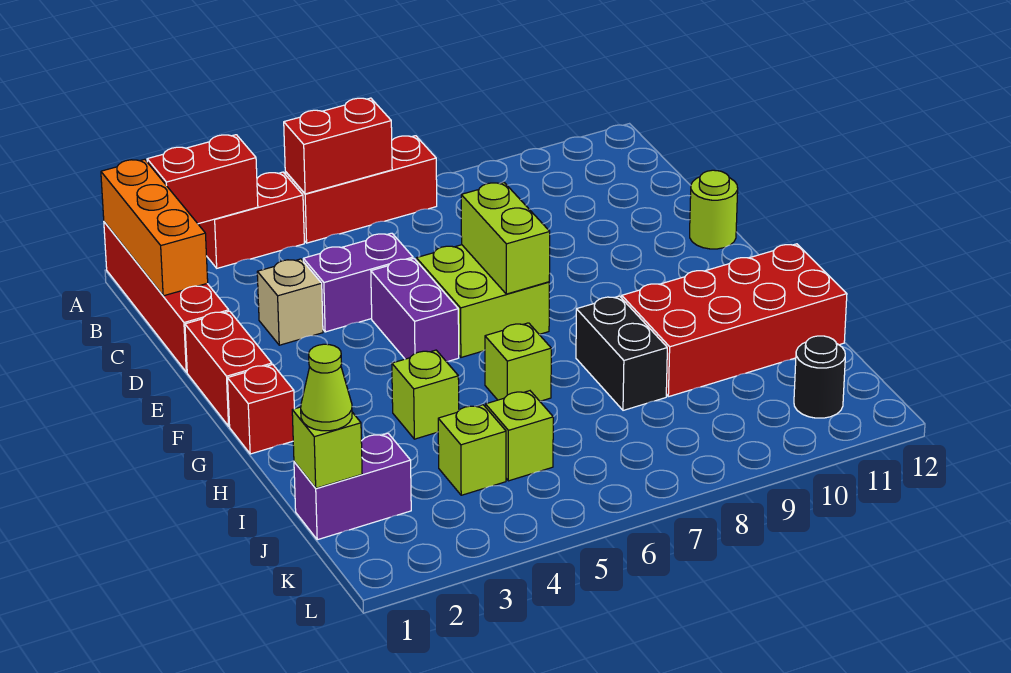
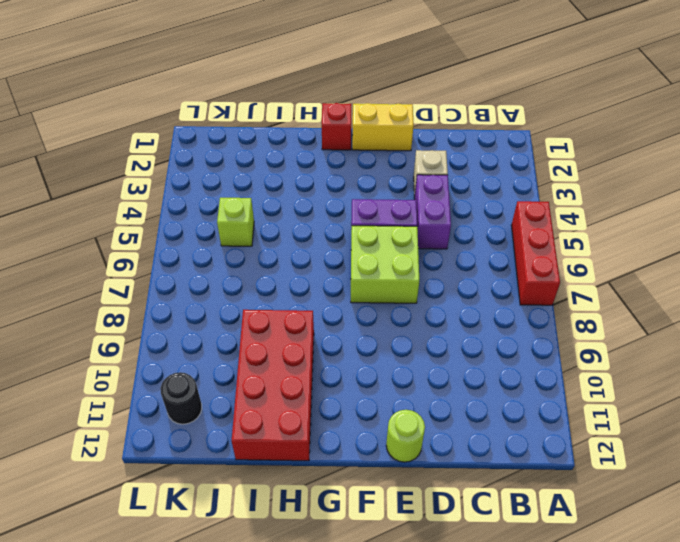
yellow 1x2 brick [352,103,414,151] -> red 1x2 brick [185,311,272,426]
none -> red 1x4 brick [104,222,229,372]
none -> red 1x2 brick [198,172,304,268]
none -> lime 1x1 brick [392,350,459,439]

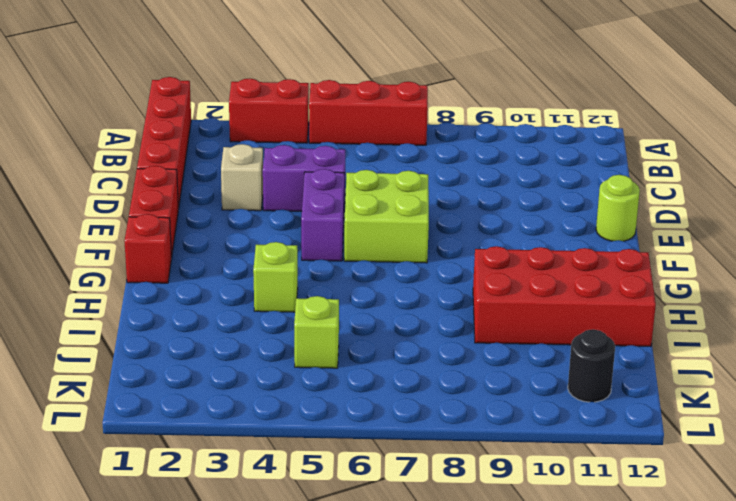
none -> lime 1x1 brick [485,323,551,401]
none -> black 1x2 brick [576,296,667,410]
none -> purple 1x2 brick [294,433,411,540]

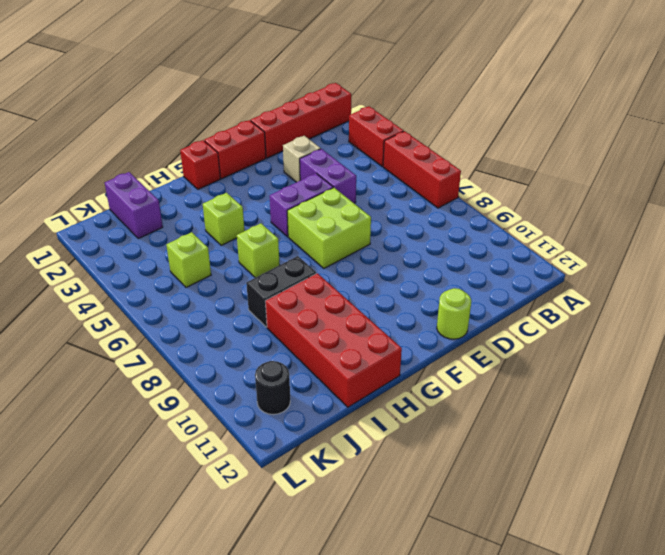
none -> lime 1x1 brick [438,405,506,495]
none -> orange 1x3 brick [101,159,208,296]
none -> red 1x2 brick [147,135,258,224]

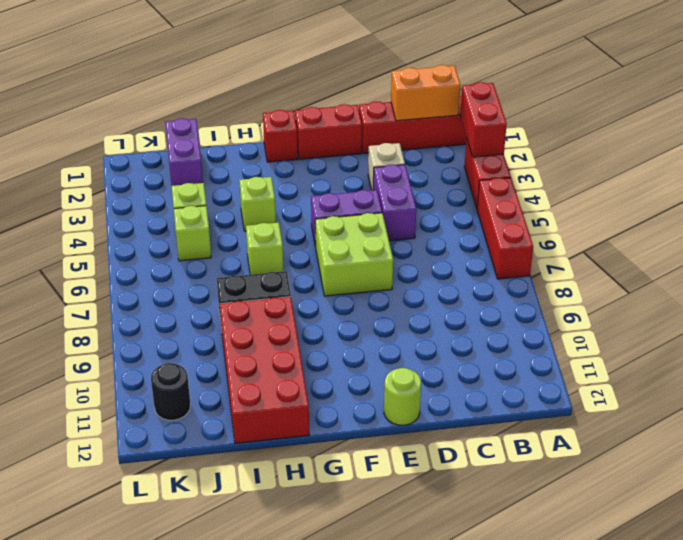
orange 1x2 brick [391,65,460,121] -> orange 1x3 brick [101,159,208,296]
none -> red 1x2 brick [284,98,392,194]
none -> lime 1x2 brick [461,183,550,294]
none -> lime 1x1 brick [292,407,362,488]

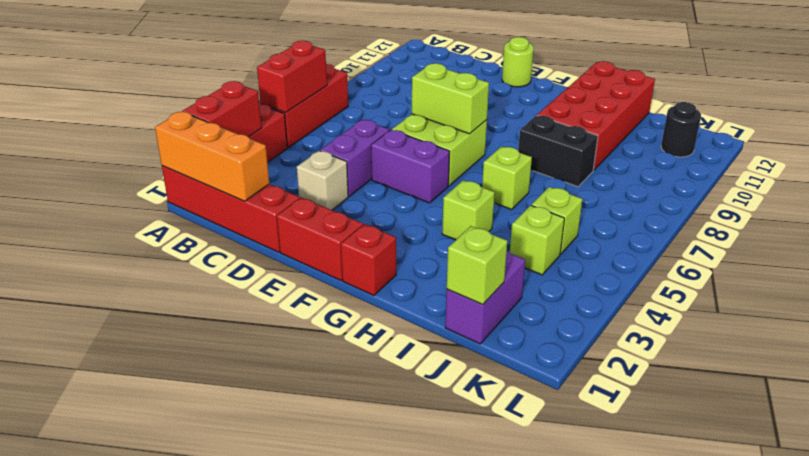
none -> lime 1x1 cone [301,344,352,431]

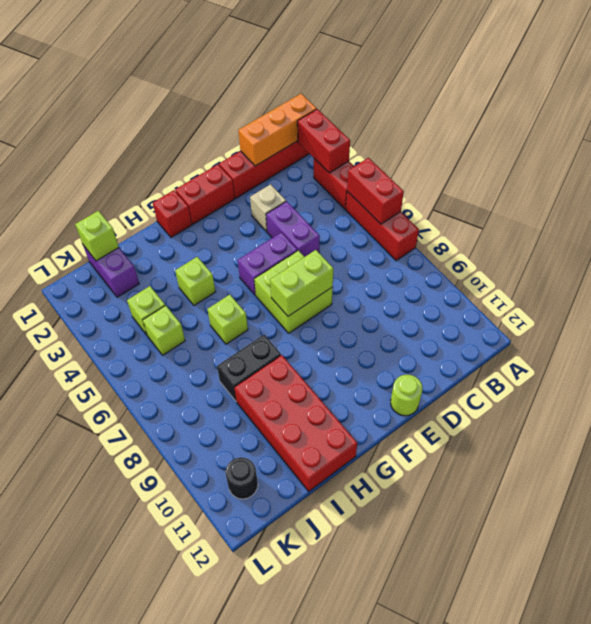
none -> lime 1x1 cone [301,344,352,431]

